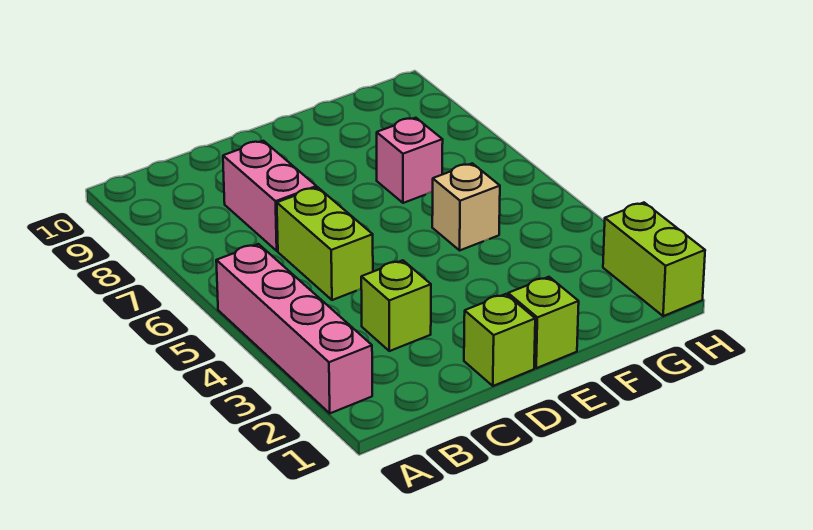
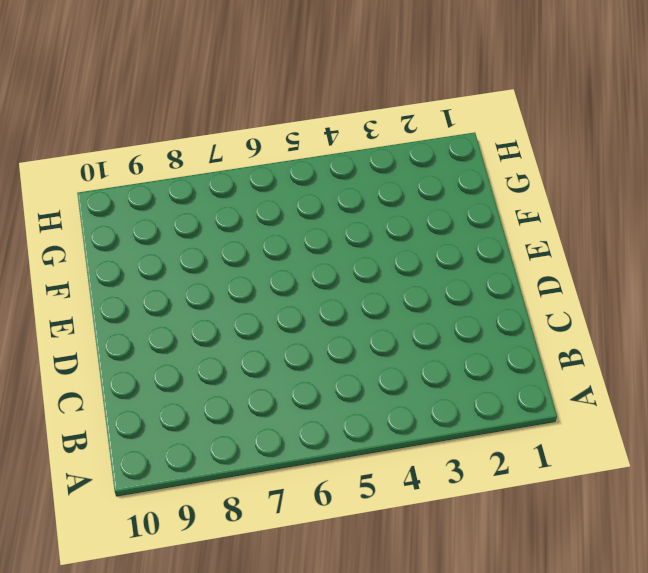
none -> pink 1x4 brick [216,244,372,413]
none -> lime 1x1 brick [361,260,431,351]

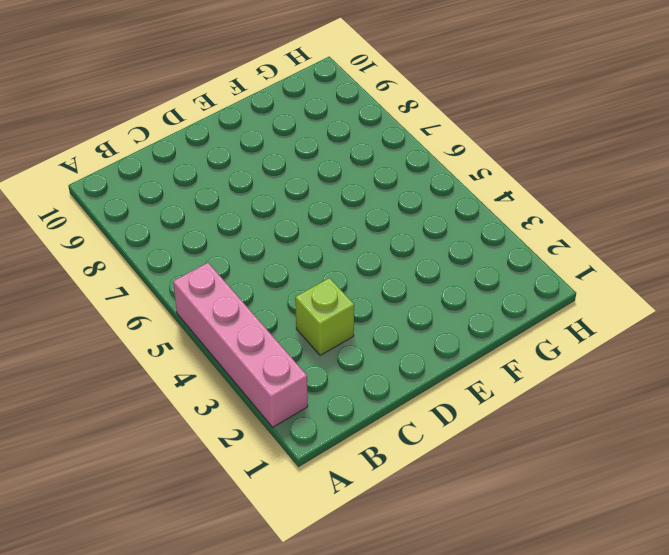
none -> lime 1x2 brick [277,187,373,300]
none -> pink 1x2 brick [223,141,316,251]

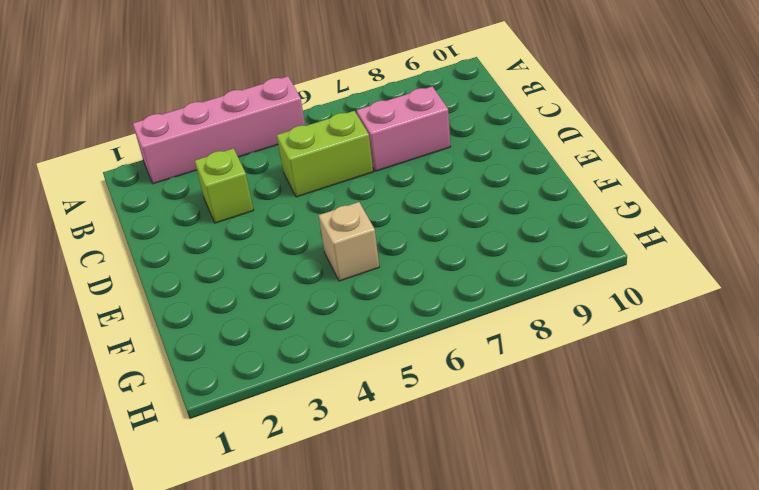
none -> lime 1x1 brick [464,294,535,386]
none -> lime 1x1 brick [508,277,579,368]

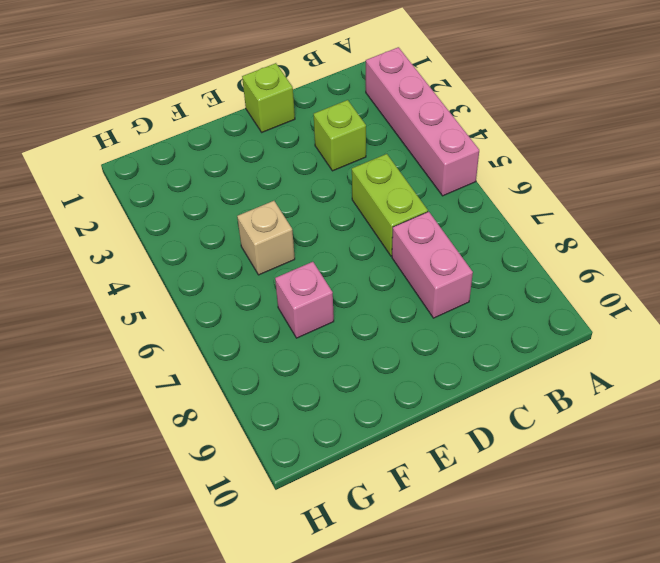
none -> lime 1x1 brick [508,277,579,368]
none -> lime 1x2 brick [603,203,705,316]

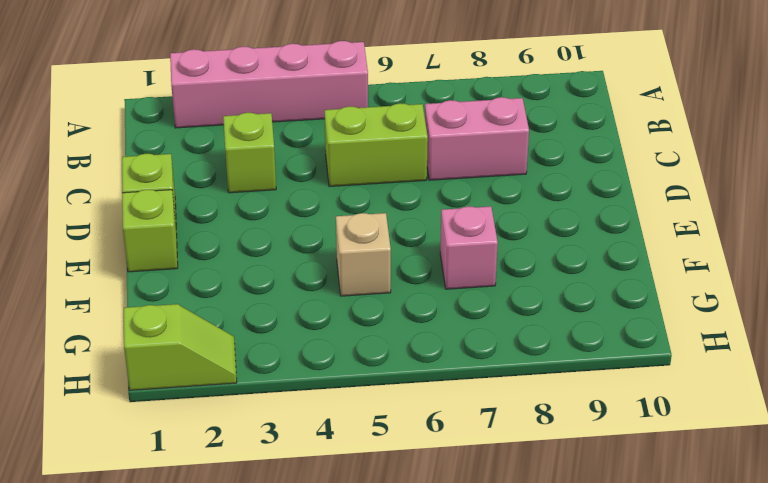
lime 1x2 slope [124,304,237,390] -> lime 1x2 brick [603,203,705,316]

